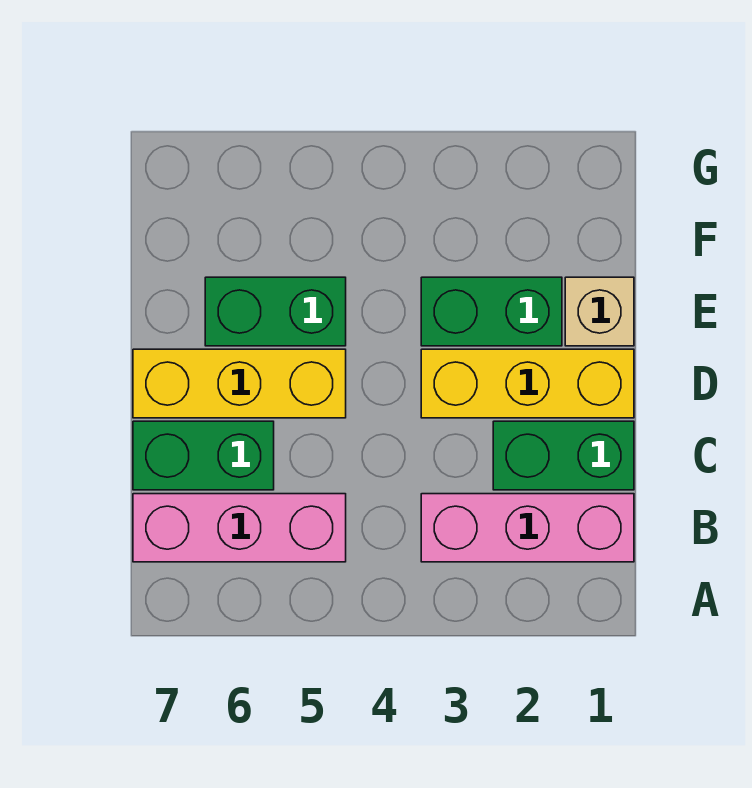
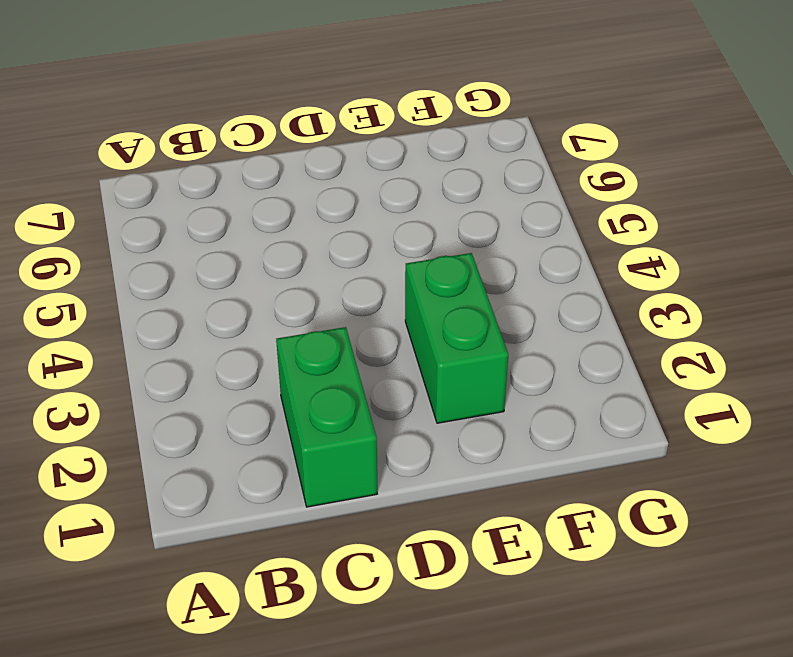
none -> pink 1x3 brick [421,494,634,562]
none -> pink 1x3 brick [133,494,346,562]

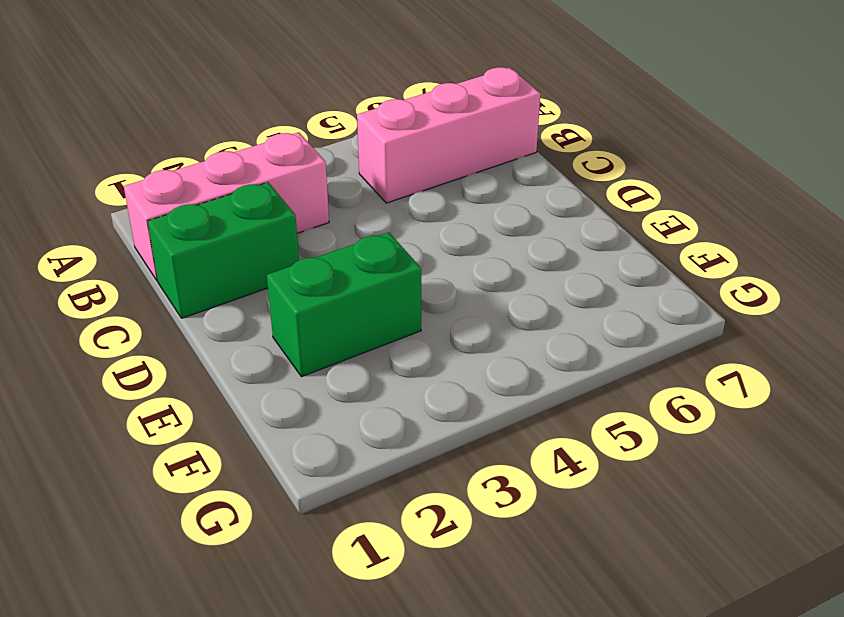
none -> green 1x2 brick [133,421,274,490]
none -> yellow 1x3 brick [421,349,634,418]

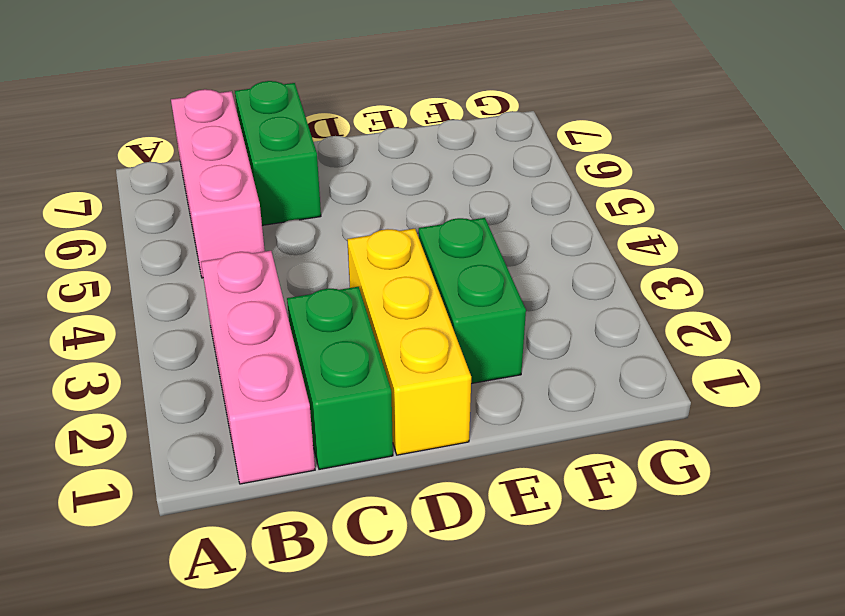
none -> yellow 1x3 brick [133,349,346,418]
none -> tan 1x1 brick [565,277,634,346]

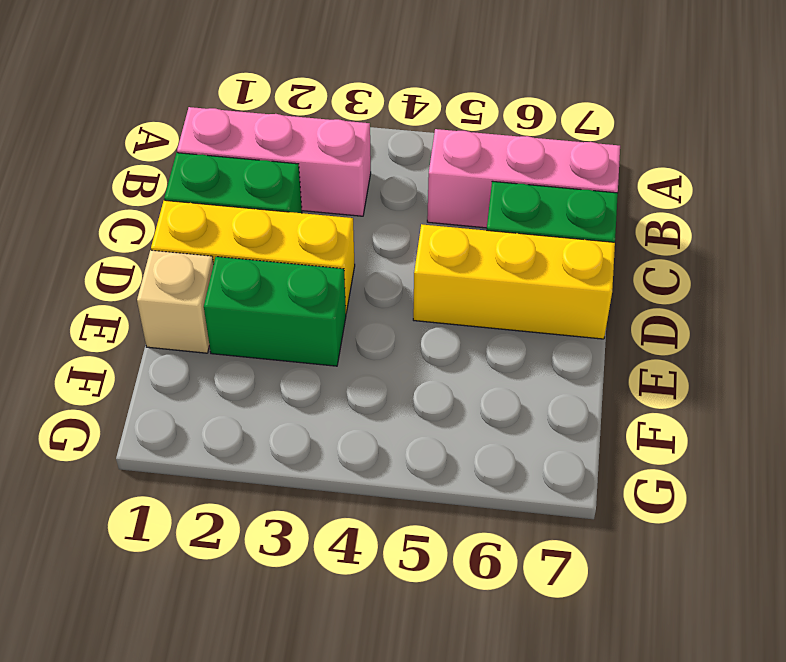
none -> green 1x2 brick [205,277,346,346]

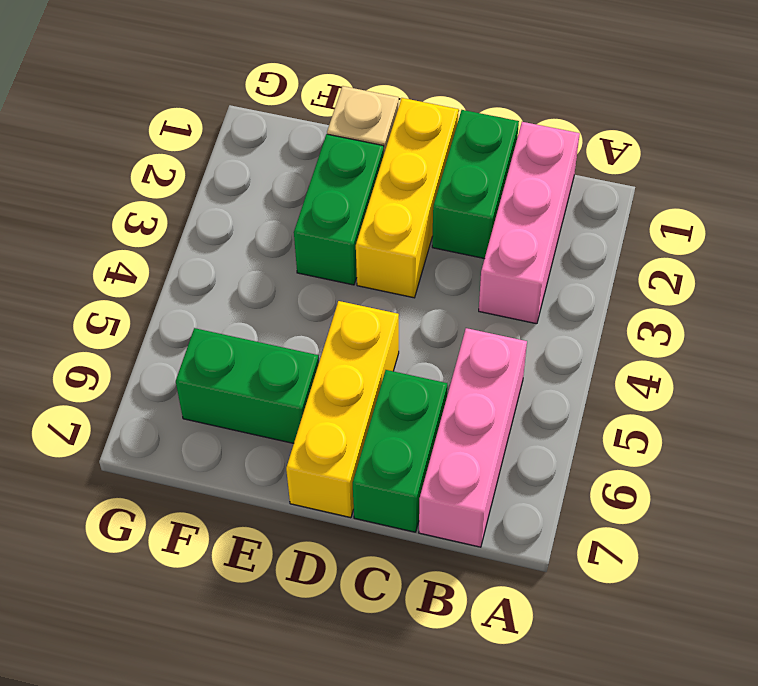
green 1x2 brick [176,328,319,443] -> green 1x2 brick turned to [205,277,346,346]

